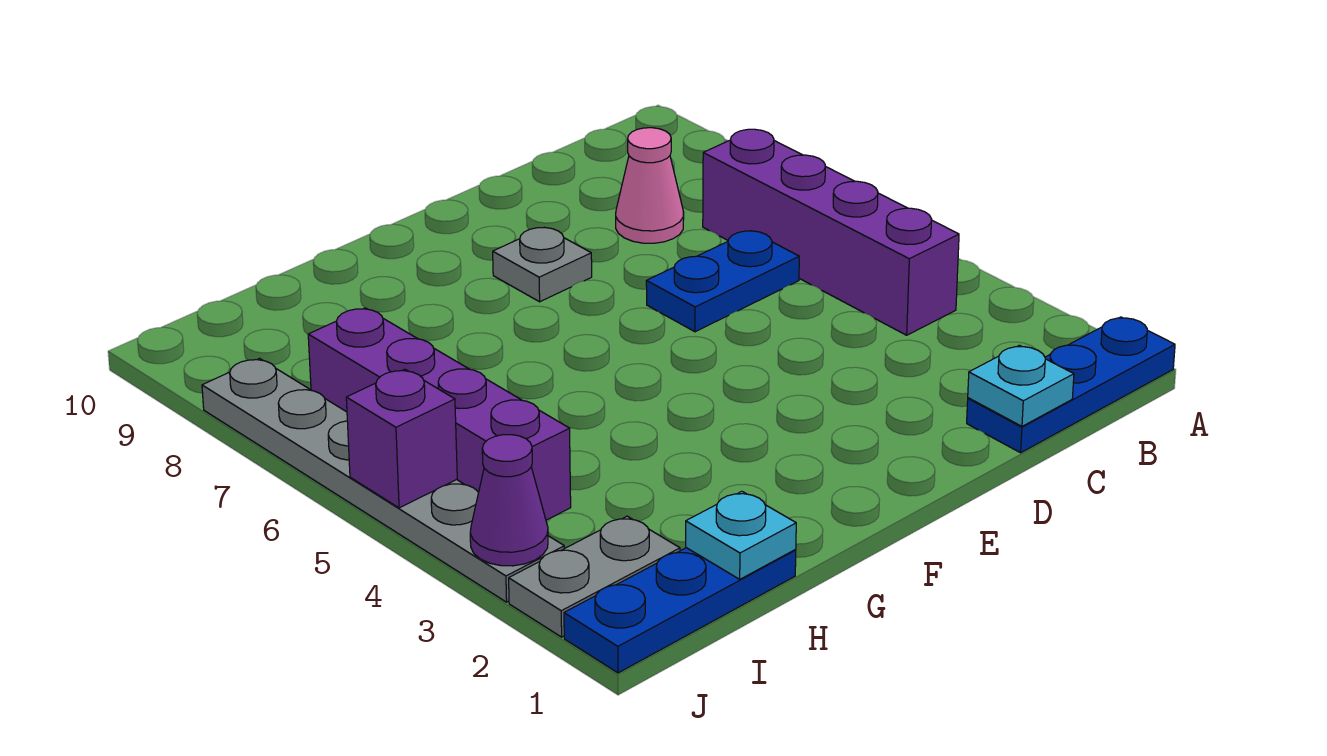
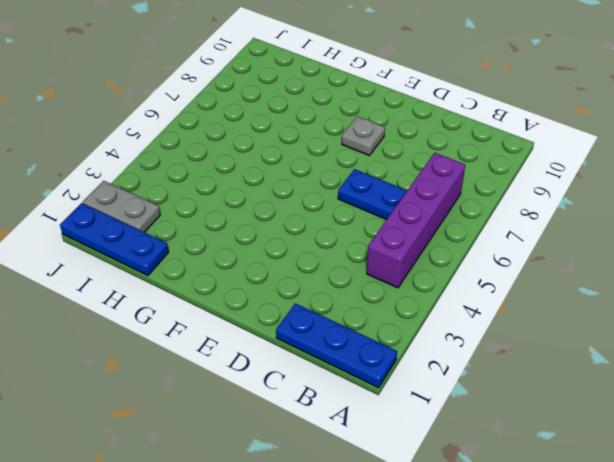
none -> pink 1x1 cone [616,128,684,243]
none -> purple 1x4 brick [308,308,571,520]
none -> grey 1x6 plate [202,359,564,602]

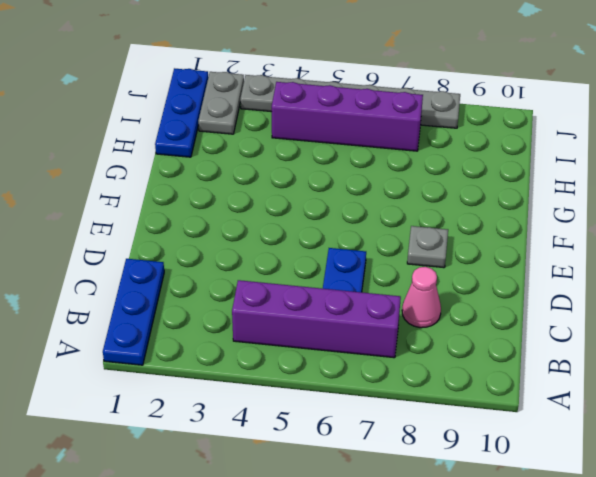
none -> cyan 1x1 plate [968,345,1074,426]
none -> cyan 1x1 plate [686,491,796,579]
none -> purple 1x1 cone [470,435,548,566]

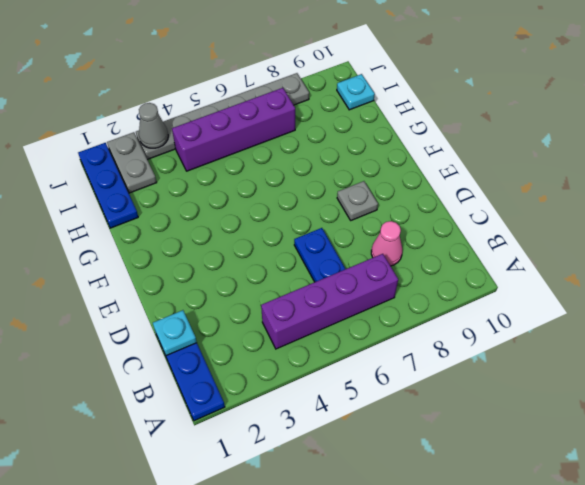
cyan 1x1 plate [337,74,375,110] -> cyan 1x1 plate moved to [686,491,796,579]
grey 1x1 cone [139,103,168,148] -> purple 1x1 cone [470,435,548,566]
none -> purple 1x1 brick [346,369,457,508]

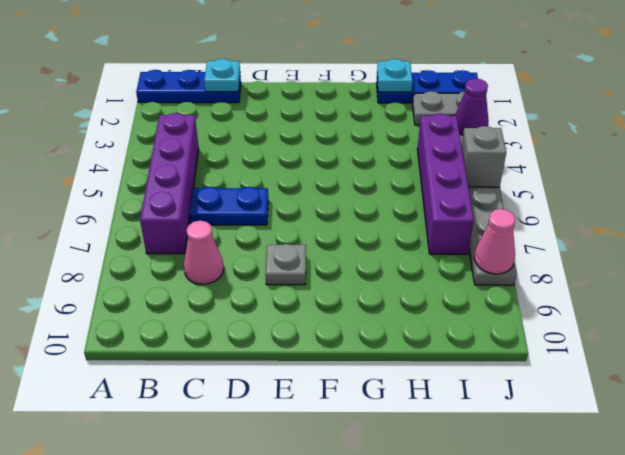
grey 1x1 brick [462,126,506,187] -> purple 1x1 brick [346,369,457,508]
pink 1x1 cone [474,209,516,274] -> none

